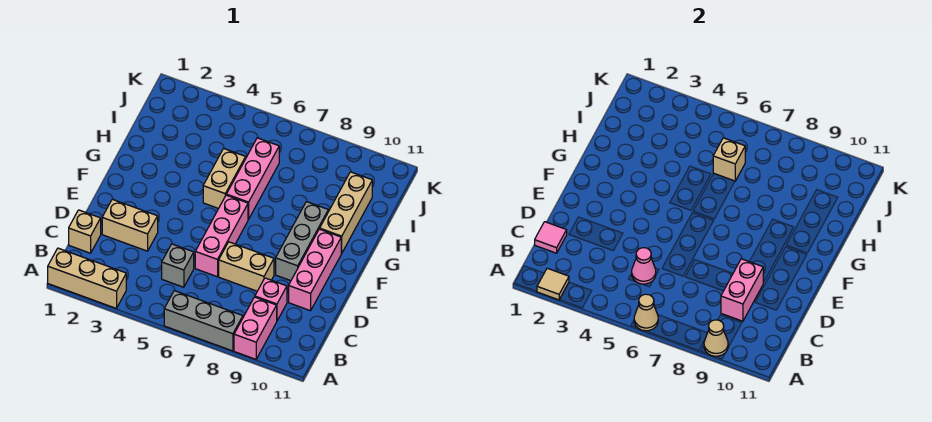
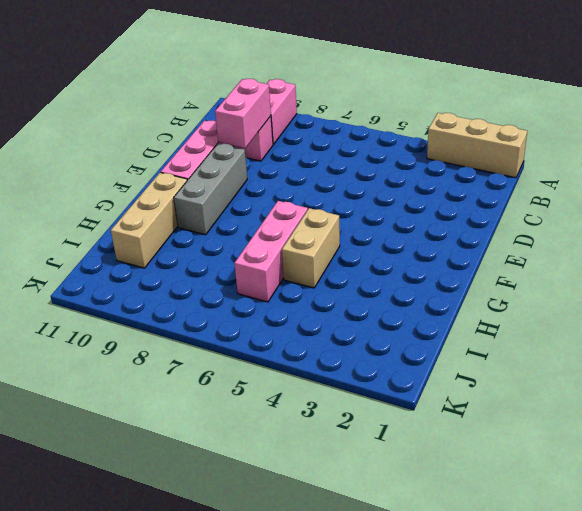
none -> grey 1x3 brick [164,291,243,351]
none -> tan 1x1 brick [69,210,101,253]
none -> grey 1x1 brick [162,244,194,287]

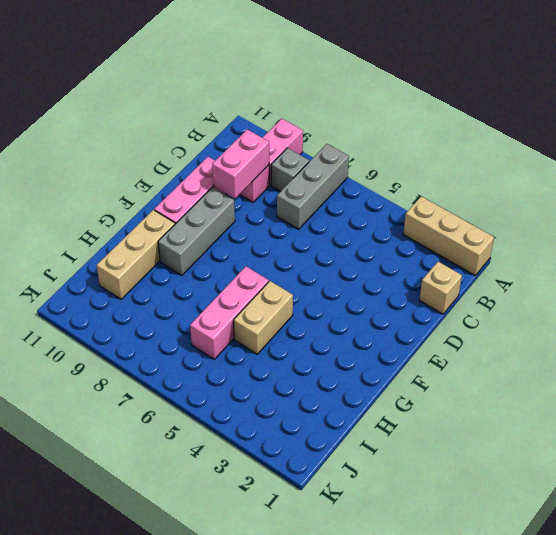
grey 1x3 brick [277,144,349,229] -> grey 1x3 brick turned to [164,291,243,351]
grey 1x1 brick [271,148,309,191] -> grey 1x1 brick moved to [162,244,194,287]
none -> tan 1x2 brick [102,199,158,251]
none -> pink 1x3 brick [195,195,248,277]
none -> tan 1x2 brick [219,242,274,291]

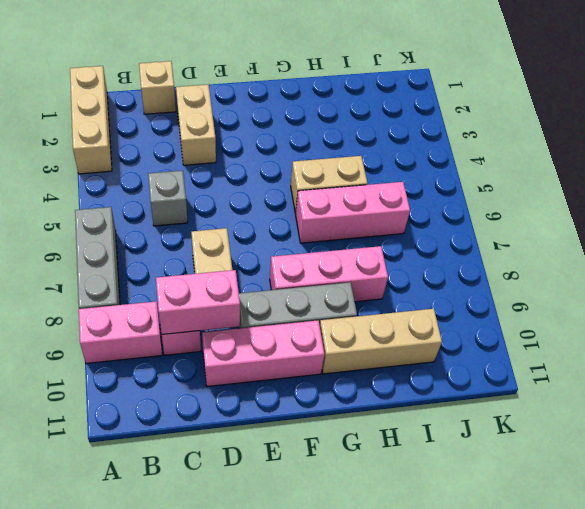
pink 1x3 brick [270,246,388,302] -> pink 1x3 brick moved to [195,195,248,277]
none -> tan 1x1 tile [537,268,569,300]
none -> tan 1x1 cone [634,294,658,331]
none -> tan 1x1 cone [704,320,728,356]

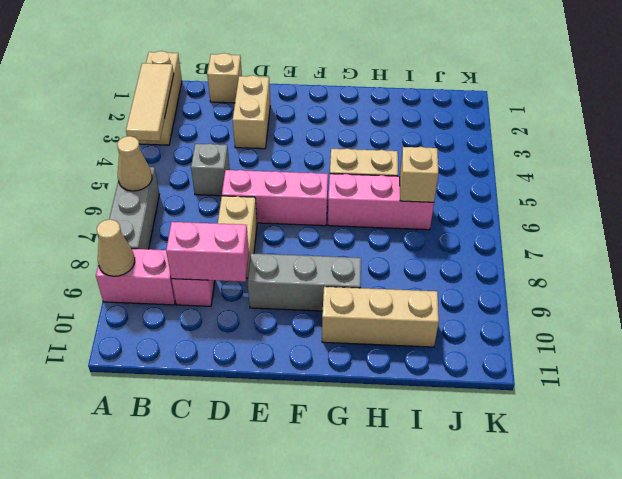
tan 1x3 tile [126,63,174,141] -> tan 1x1 tile [537,268,569,300]
none -> pink 1x3 brick [289,229,341,311]
none -> pink 1x1 tile [535,222,567,253]
none -> pink 1x1 cone [632,248,656,284]

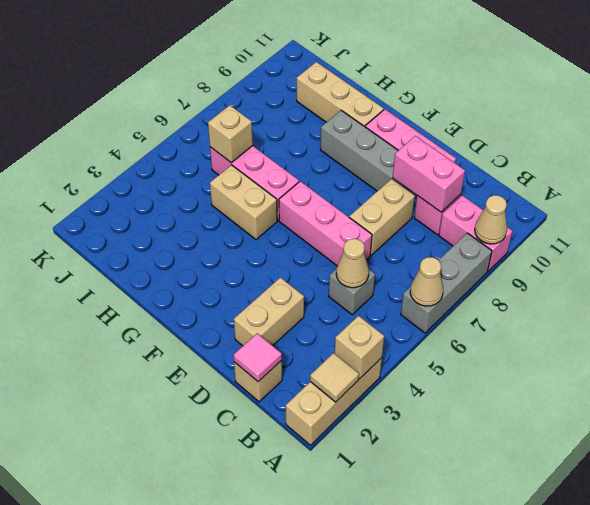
tan 1x1 brick [335,316,384,379] -> none
tan 1x1 cone [336,239,369,288] -> pink 1x1 cone [632,248,656,284]

